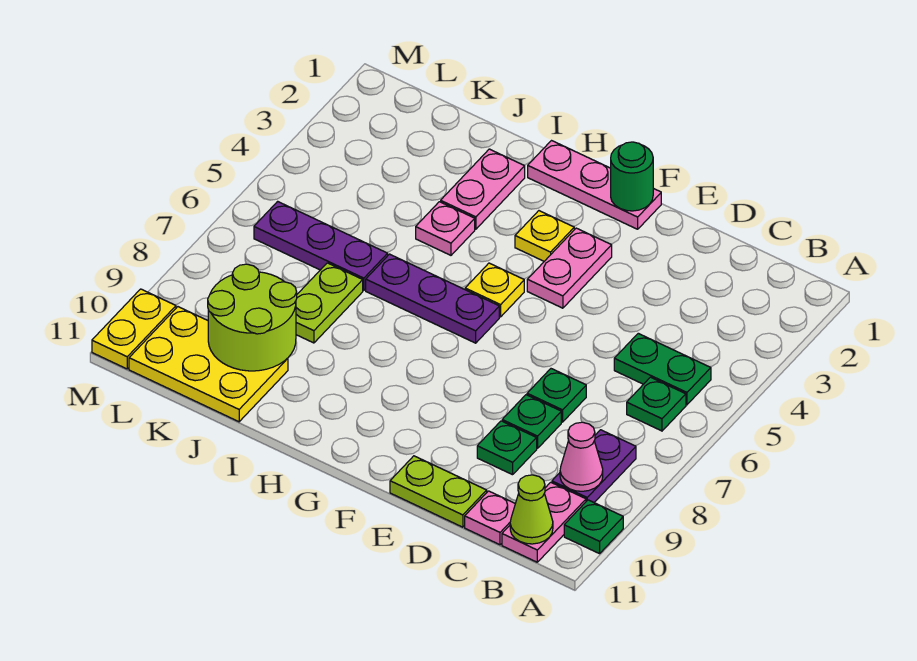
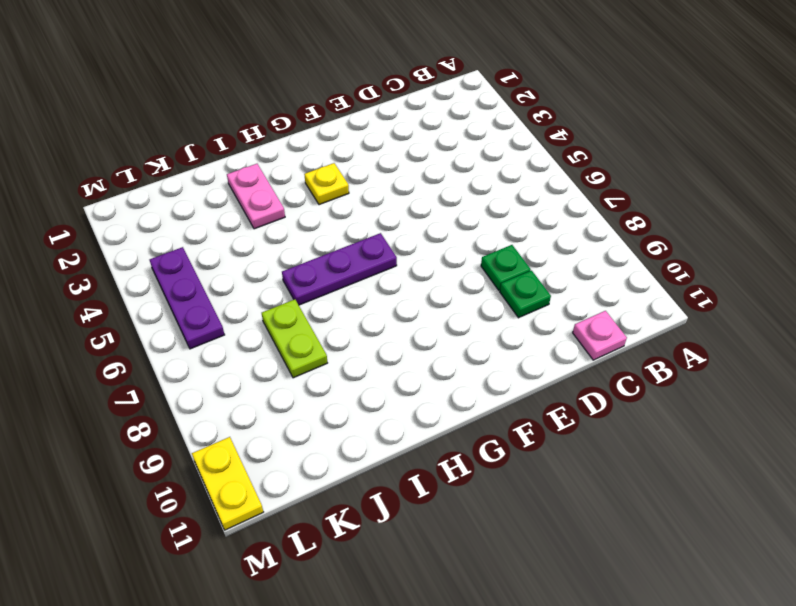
purple 1x3 plate [150,247,225,349] -> purple 1x3 plate turned to [254,201,388,290]
none -> green 1x1 plate [564,500,623,554]
none -> green 1x2 plate [614,333,711,405]
none -> green 1x1 plate [627,377,686,431]

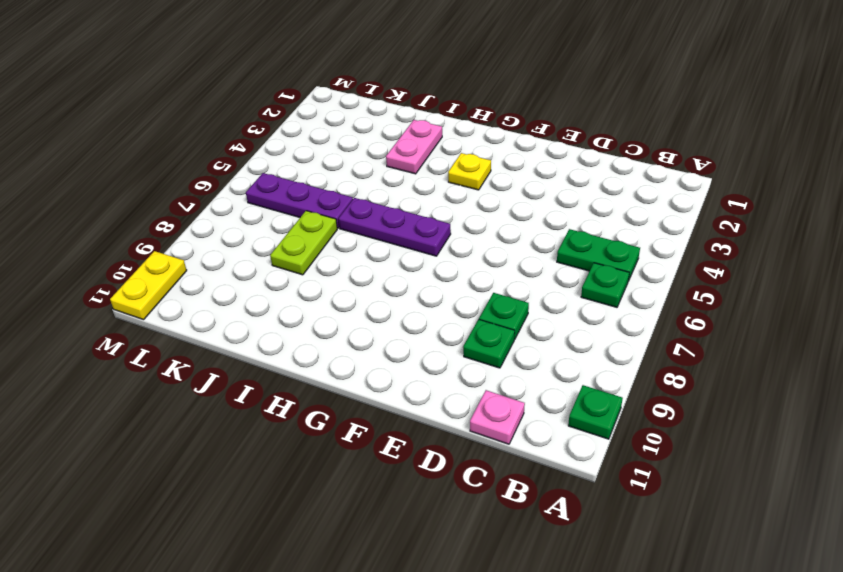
none -> purple 1x2 plate [552,430,636,502]
none -> pink 1x2 plate [502,482,586,562]
none -> green 1x1 plate [527,369,586,422]

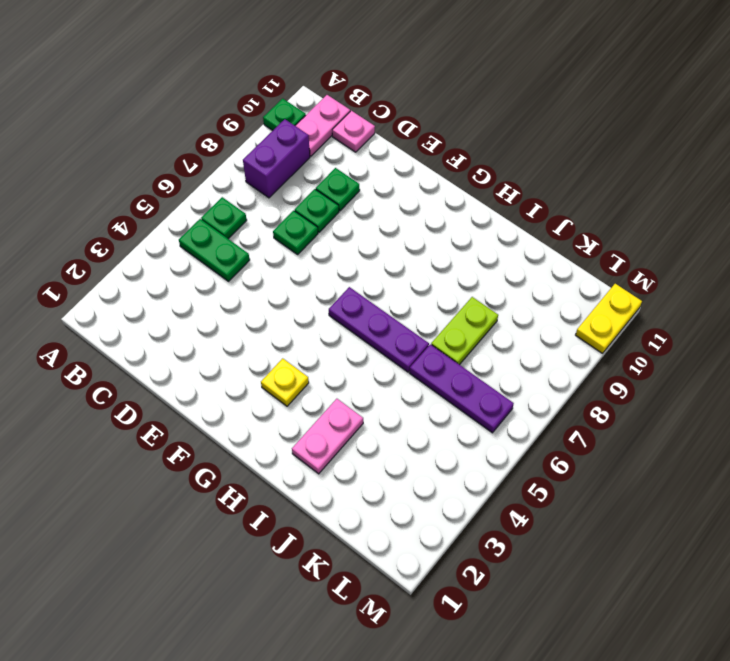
purple 1x2 brick [243,119,310,198] -> purple 1x2 plate [552,430,636,502]
none -> lime 1x2 plate [390,456,487,527]
none -> pink 1x3 plate [528,141,661,229]
none -> pink 1x2 plate [527,228,612,308]

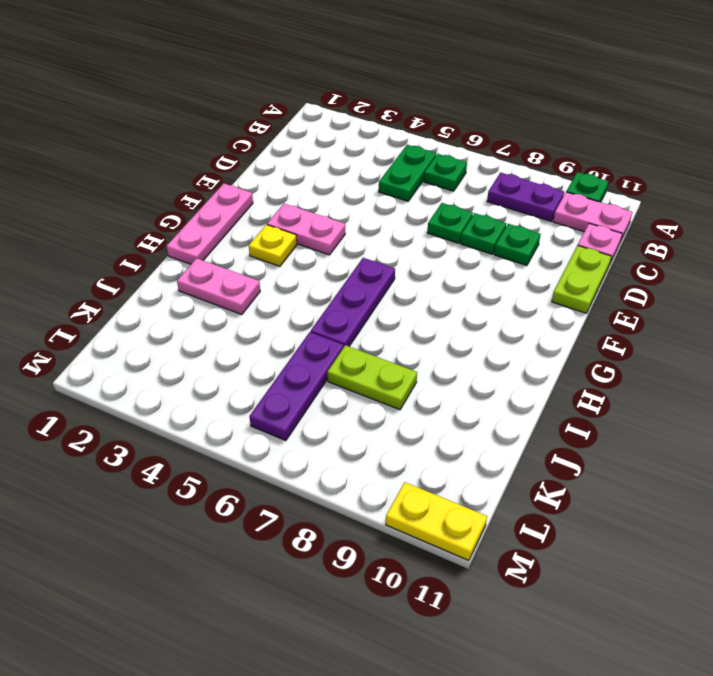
none -> yellow 1x1 plate [465,263,524,317]
none -> pink 1x1 plate [416,202,475,255]
none -> yellow 2x3 plate [129,307,288,422]

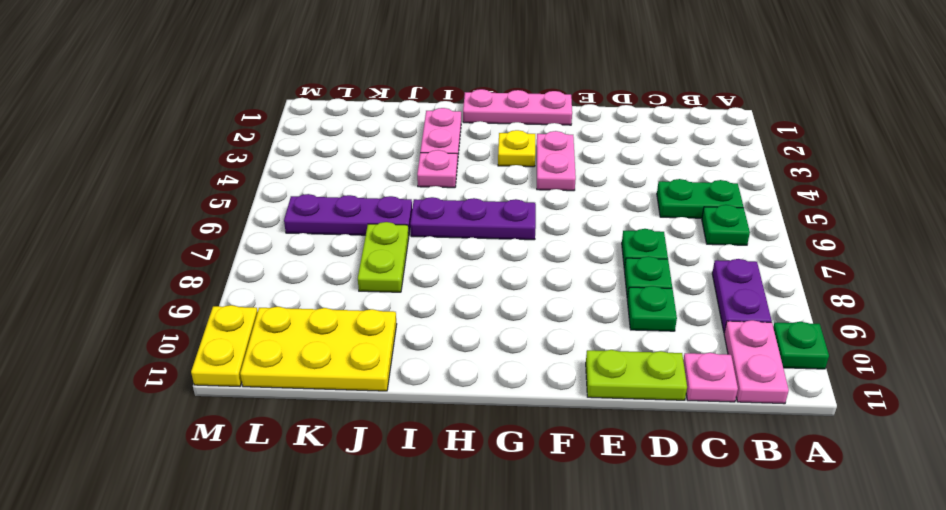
none -> yellow 1x1 plate [465,263,524,317]
none -> pink 1x1 cone [560,422,603,491]
none -> lime 1x1 cone [510,475,553,544]

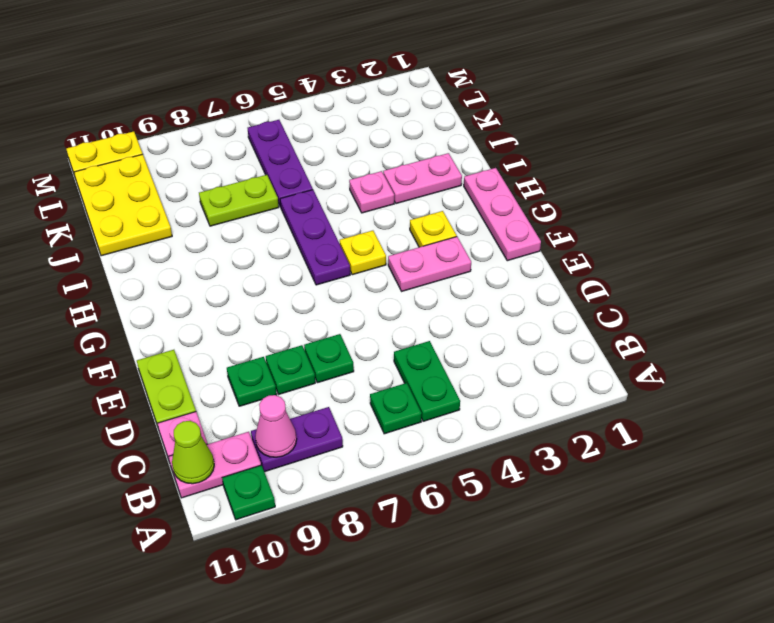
none -> green 1x1 round brick [611,142,653,211]
none -> lime 2x2 round brick [208,264,297,371]

